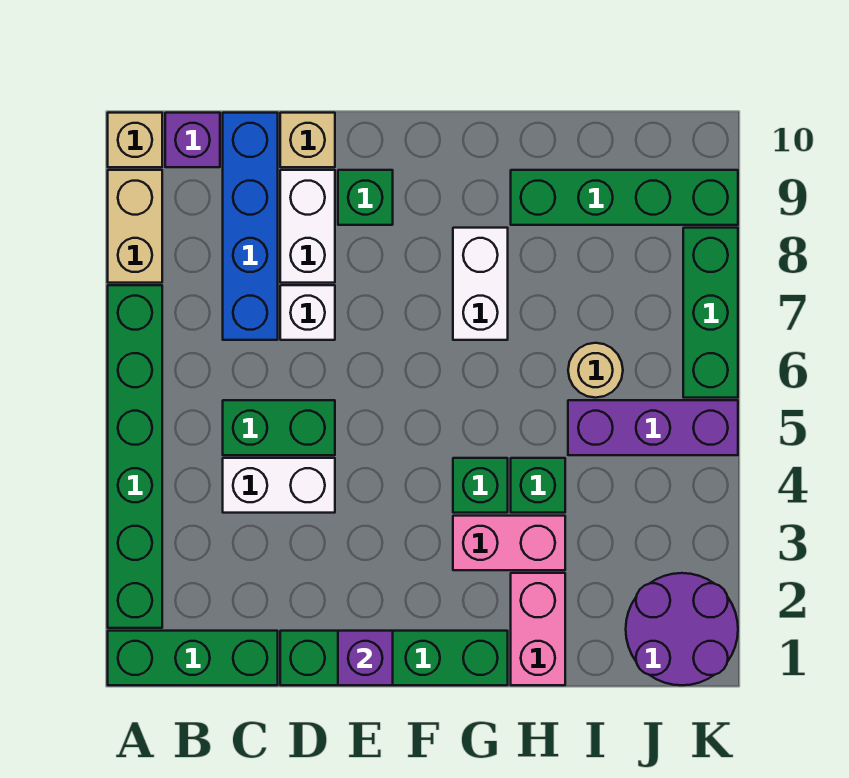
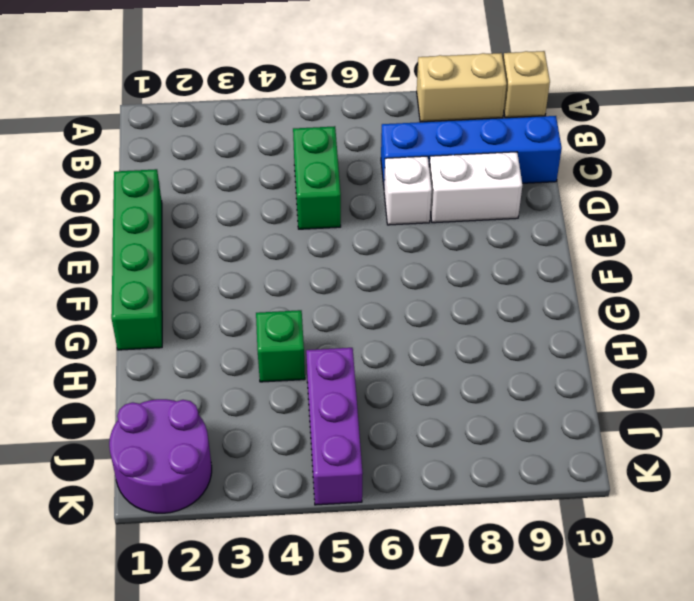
none -> green 1x3 brick [108,631,278,685]
none -> green 1x6 brick [108,285,162,628]
none -> purple 1x1 brick [165,113,220,167]

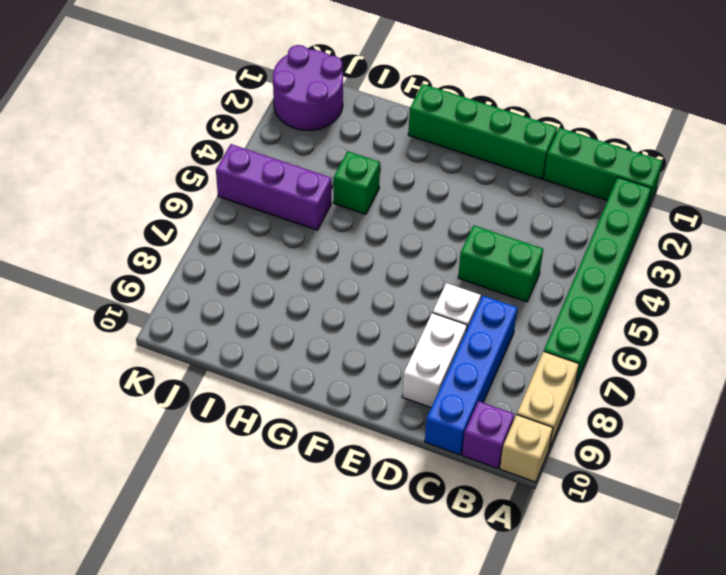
none -> white 1x2 brick [223,458,335,513]
none -> tan 1x1 brick [280,113,335,167]
none -> green 1x1 brick [338,170,393,225]

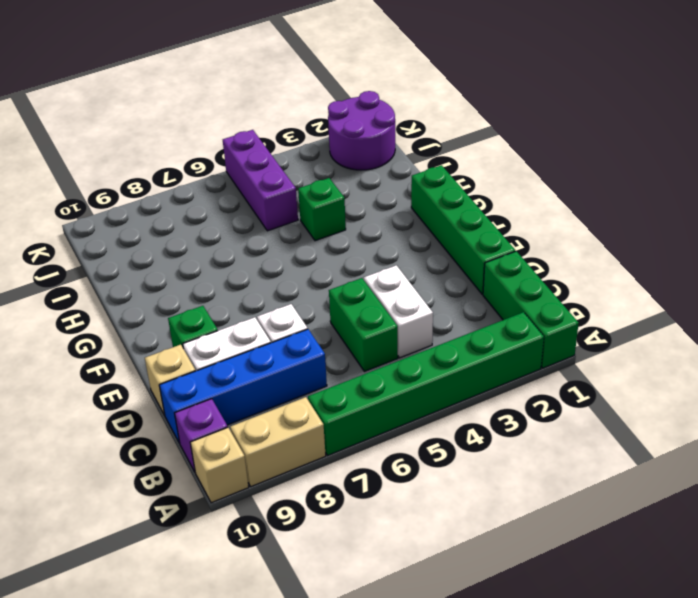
none -> pink 1x2 brick [453,516,565,570]
none -> green 1x1 brick [453,458,508,513]
none -> white 1x2 brick [453,228,508,340]

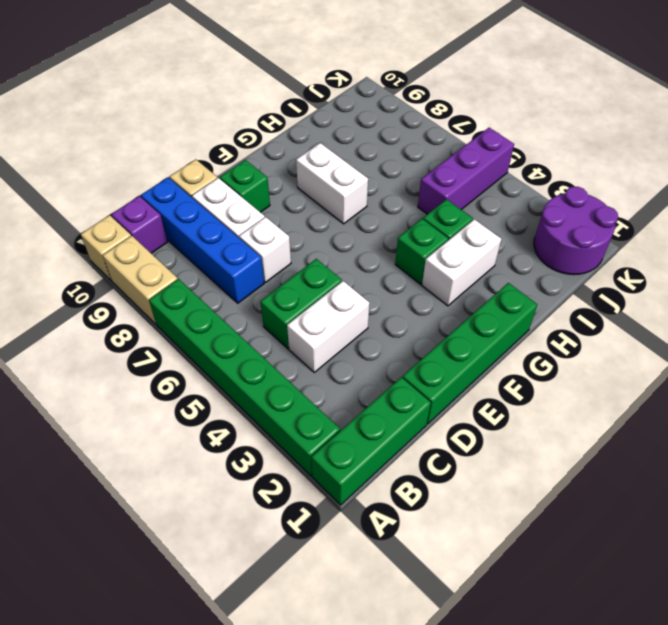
white 1x2 brick [422,219,501,306] -> pink 1x2 brick [453,516,565,570]
none -> pink 1x2 brick [511,573,565,685]
none -> green 1x4 brick [511,170,738,225]
none -> tan 1x1 round brick [568,343,623,398]

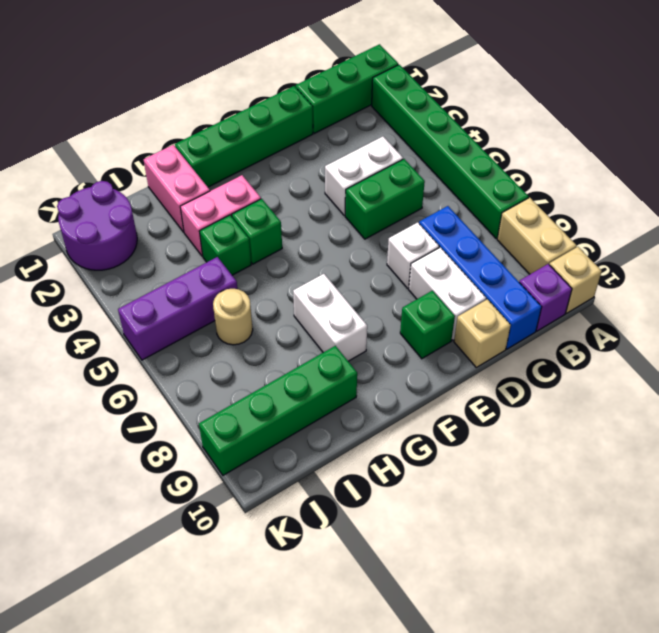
none -> green 1x3 brick [683,228,738,398]
none -> purple 1x1 brick [338,631,393,685]

